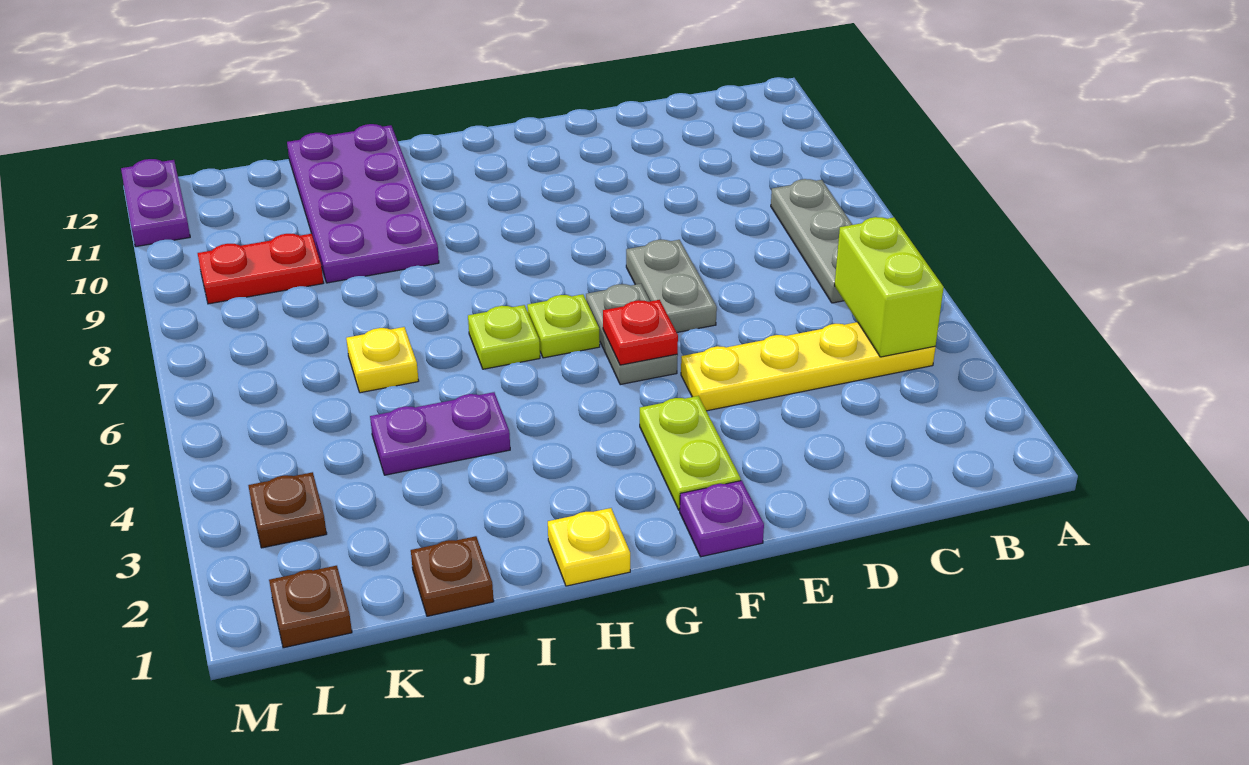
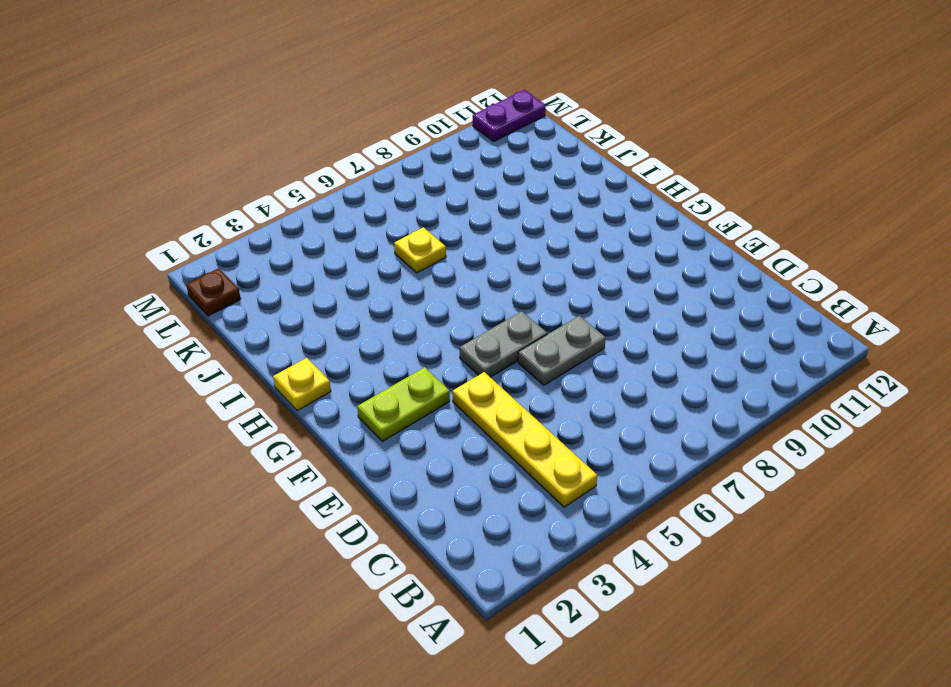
none -> grey 1x3 plate [771,179,852,303]
none -> purple 1x1 plate [680,481,764,557]
none -> lime 1x1 plate [527,294,600,358]

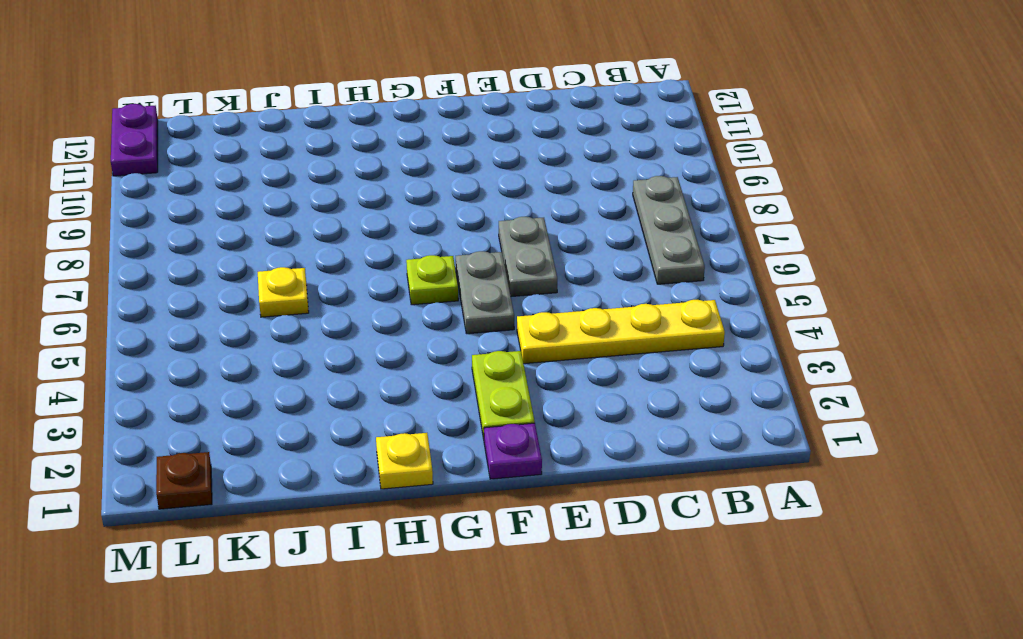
none -> lime 1x1 plate [468,305,540,369]
none -> purple 1x2 plate [370,392,510,475]
none -> purple 2x4 plate [287,124,439,283]

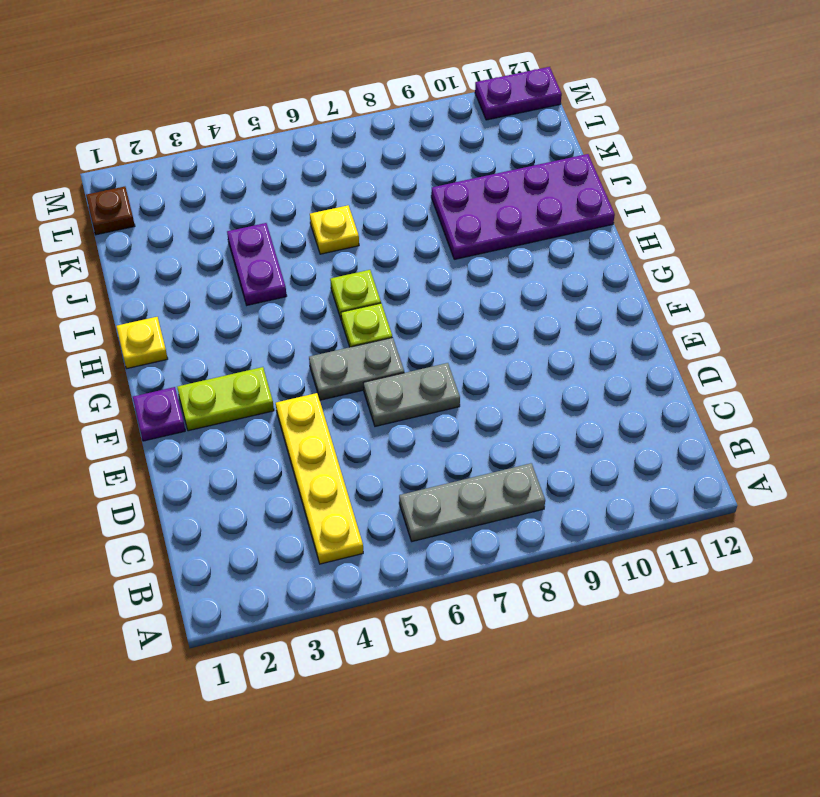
none -> brown 1x1 plate [411,536,494,616]
none -> red 1x2 plate [198,234,324,304]
none -> brown 1x1 plate [248,472,327,548]

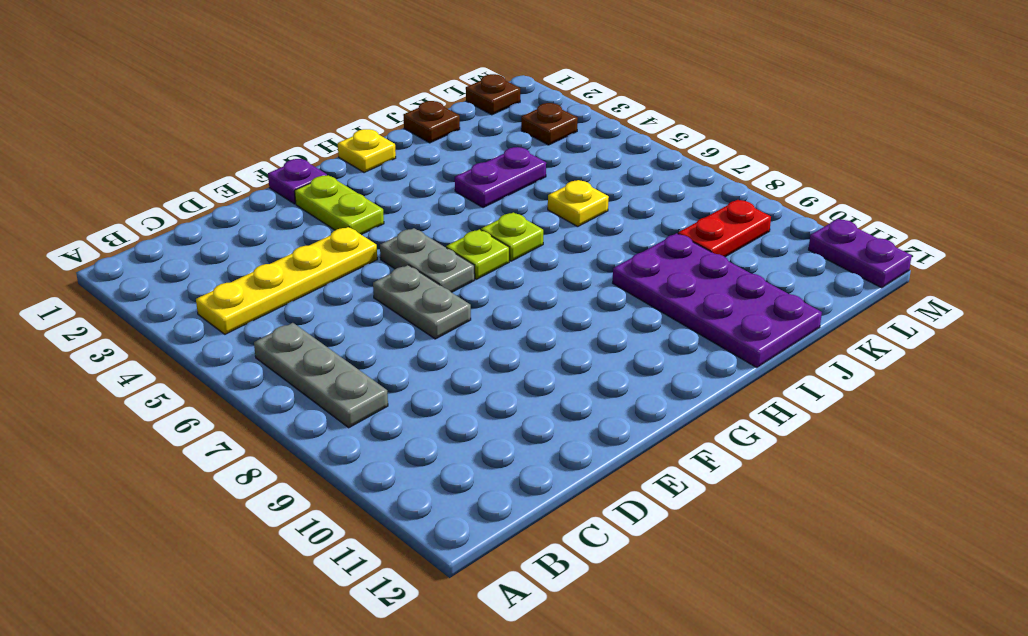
none -> lime 1x2 brick [835,217,944,357]
none -> red 1x1 plate [603,300,678,365]

